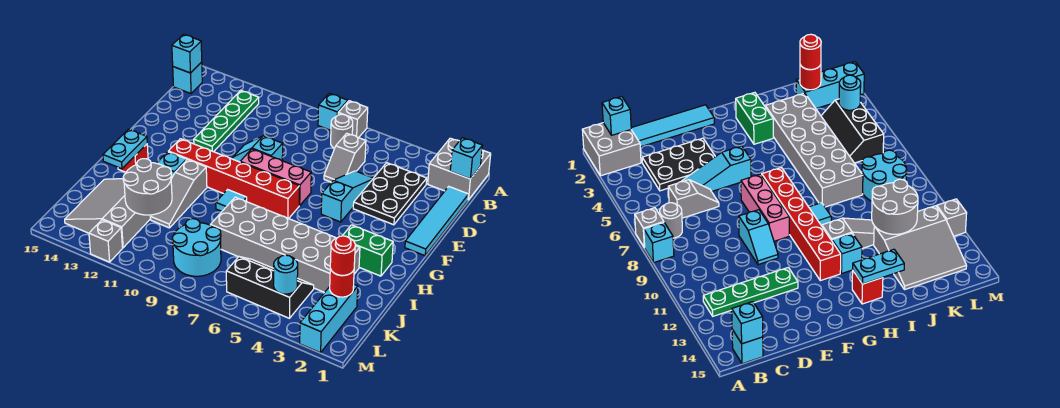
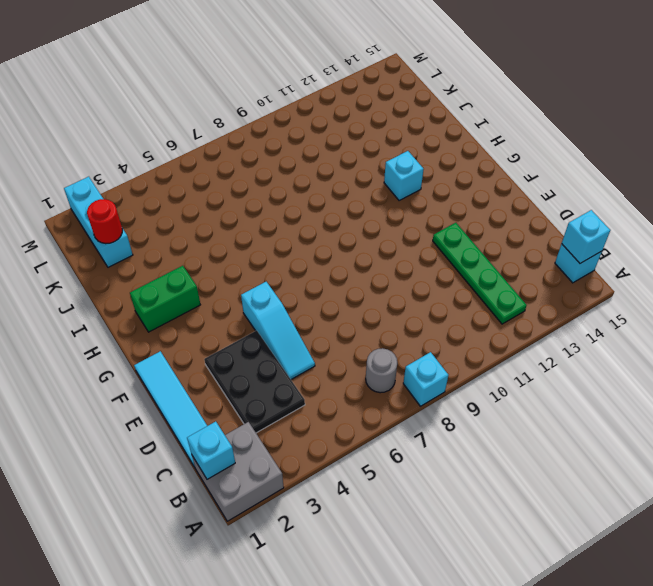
none -> grey 1x1 brick [338,101,368,138]
none -> grey 1x2 slope [324,133,366,182]
none -> cyan 1x2 slope [233,136,283,162]
none -> pink 1x3 brick [240,149,311,205]

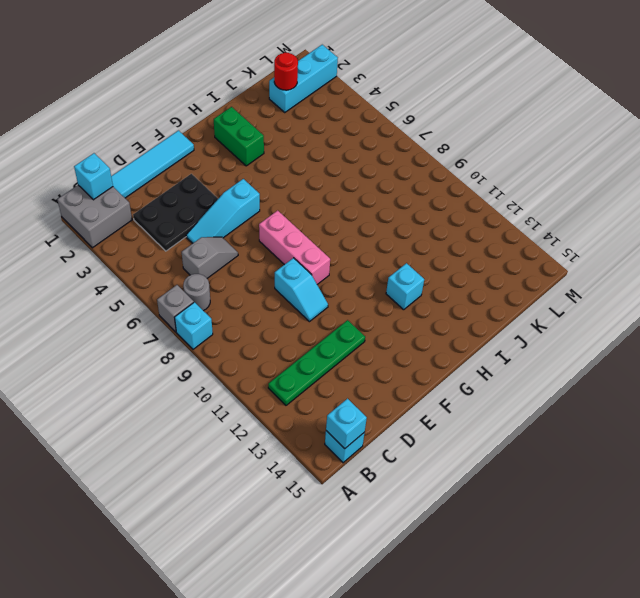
none -> red 1x6 brick [168,139,300,219]
none -> cyan 1x1 tile [216,190,247,211]
none -> grey 1x3 slope [150,160,207,228]
none -> red 1x1 brick [118,144,148,172]

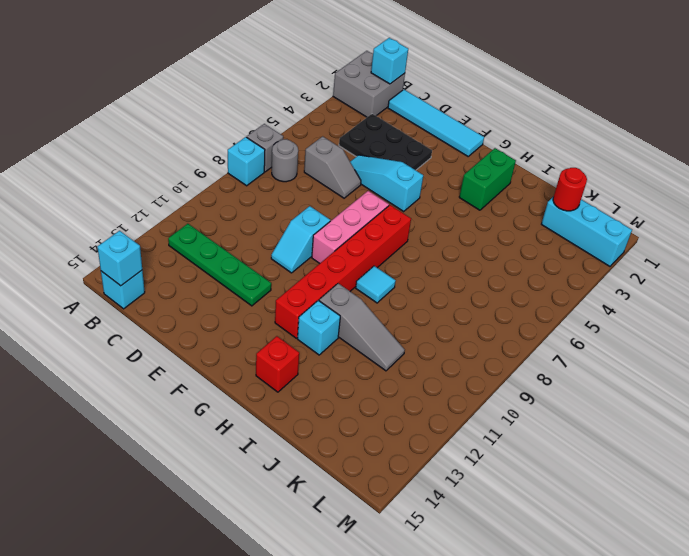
none -> grey 2x6 brick [211,197,360,293]
none -> grey 3x3 slope [65,179,151,248]
none -> black 2x3 slope [226,257,314,318]
none -> cyan 2x2 round brick [172,219,221,276]

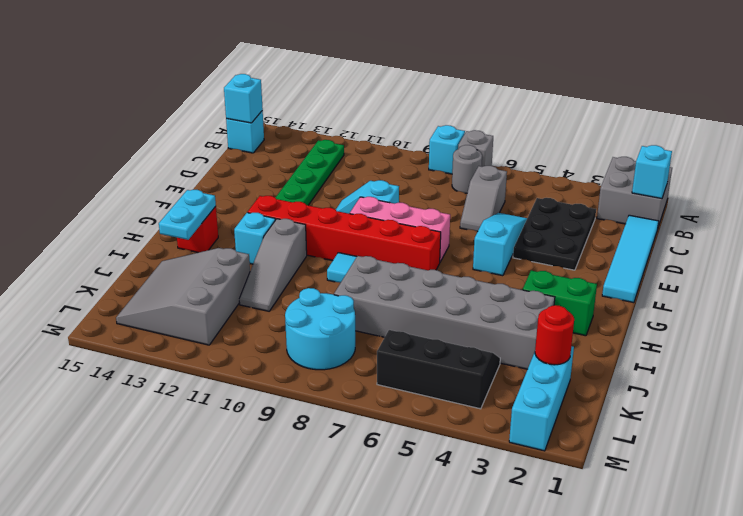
none -> grey 1x1 brick [89,220,123,262]
none -> grey 2x2 round brick [123,159,172,215]
none -> cyan 1x1 round brick [274,255,298,294]
none -> red 1x1 round brick [330,236,355,275]

